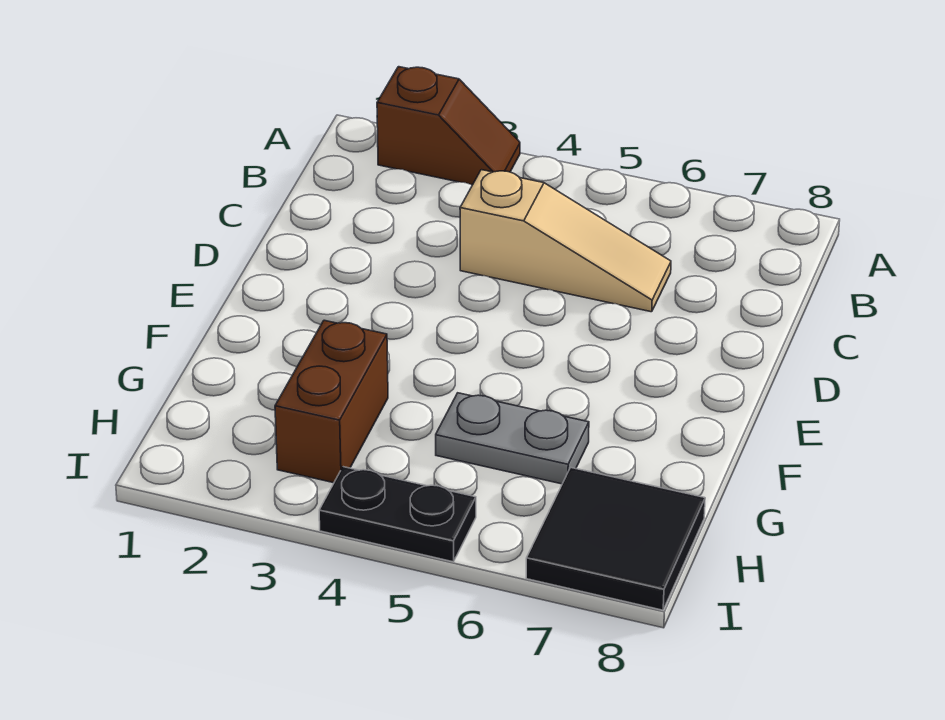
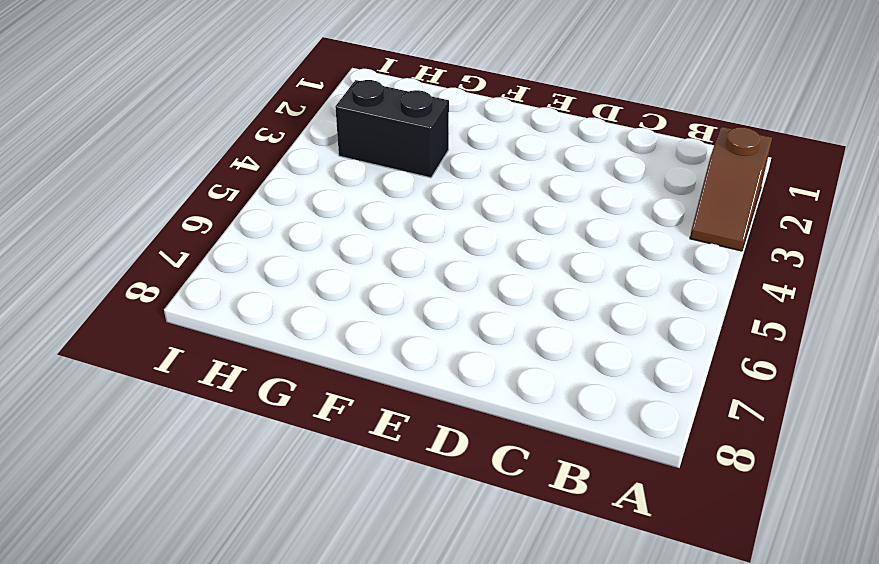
black 1x2 brick [335,80,449,178] -> brown 1x2 brick [275,320,388,483]
none -> tan 1x3 slope [460,170,671,312]
none -> grey 1x2 plate [436,393,589,484]

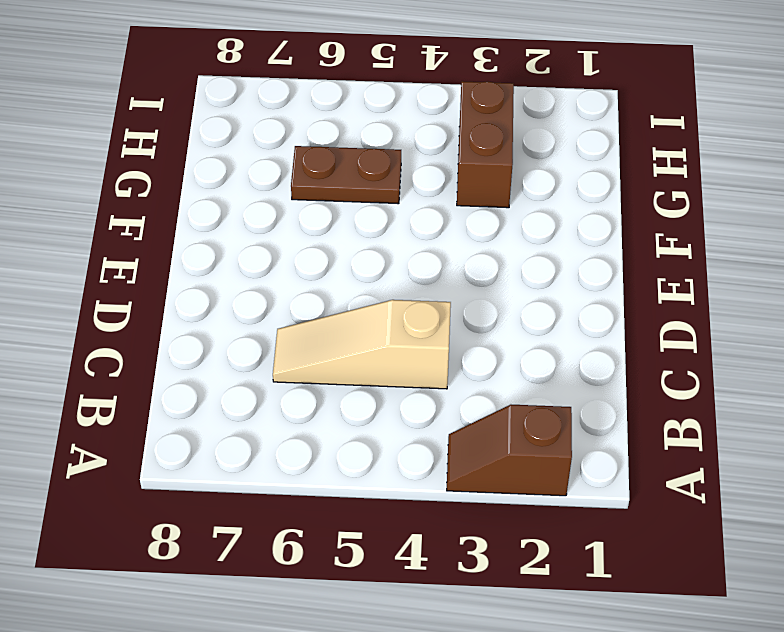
brown 1x2 plate [291,146,401,204] -> grey 1x2 plate [436,393,589,484]
none -> black 2x2 tile [526,468,705,610]
none -> black 1x2 plate [319,467,476,562]

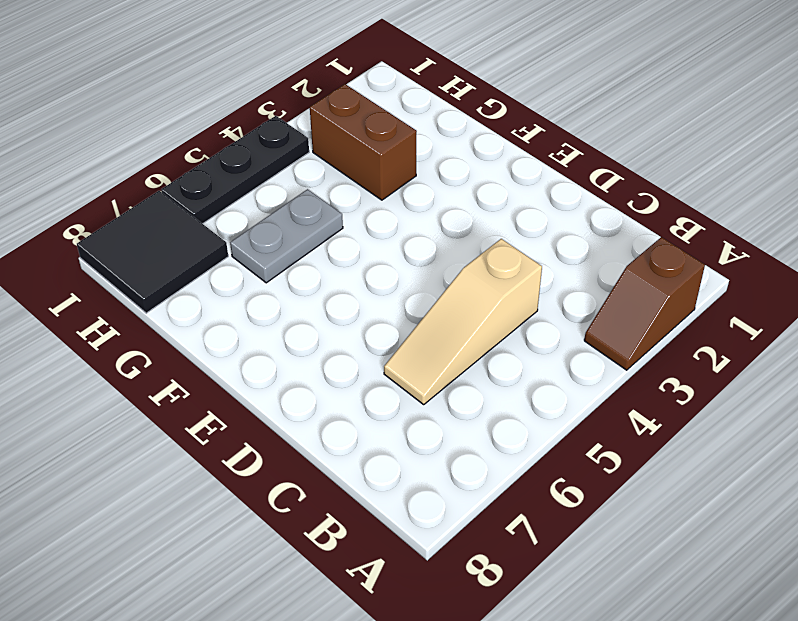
black 1x3 plate [161,116,309,224] -> black 1x2 plate [319,467,476,562]

